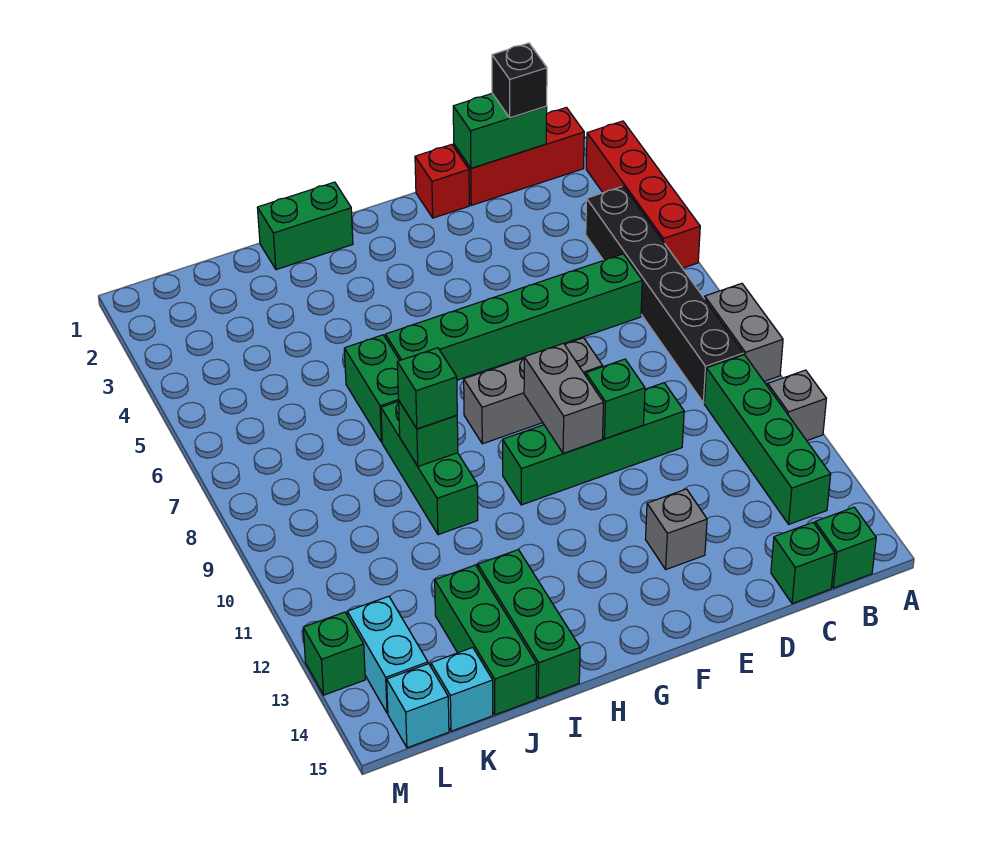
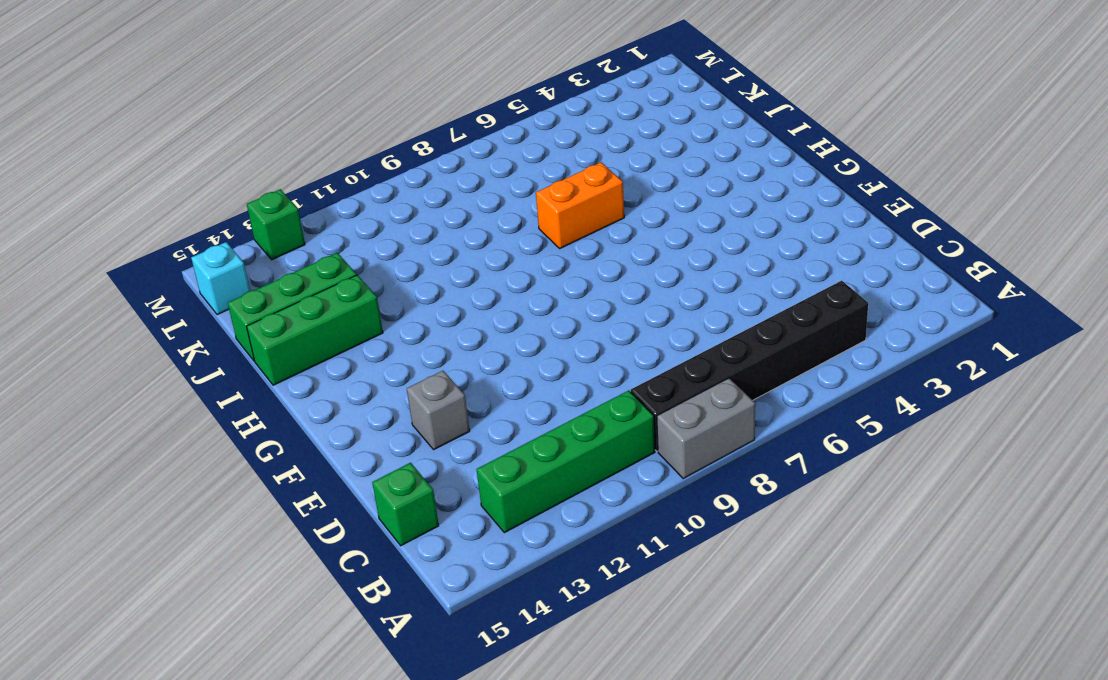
orange 1x2 brick [536,162,624,248] -> green 1x2 brick [344,335,400,442]
none -> red 1x4 brick [586,121,700,268]
none -> grey 1x1 brick [768,370,826,441]
none -> red 1x3 brick [454,107,584,205]

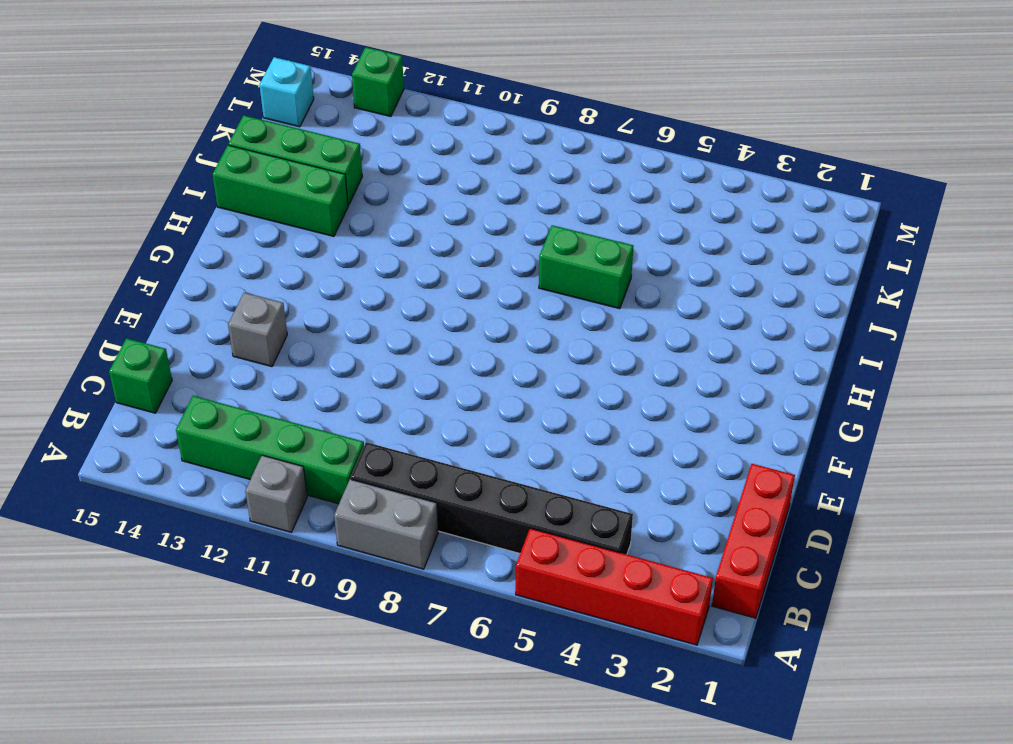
none -> green 1x1 brick [815,507,876,588]
none -> green 1x6 brick [385,254,642,380]
none -> green 1x4 brick [503,383,684,505]

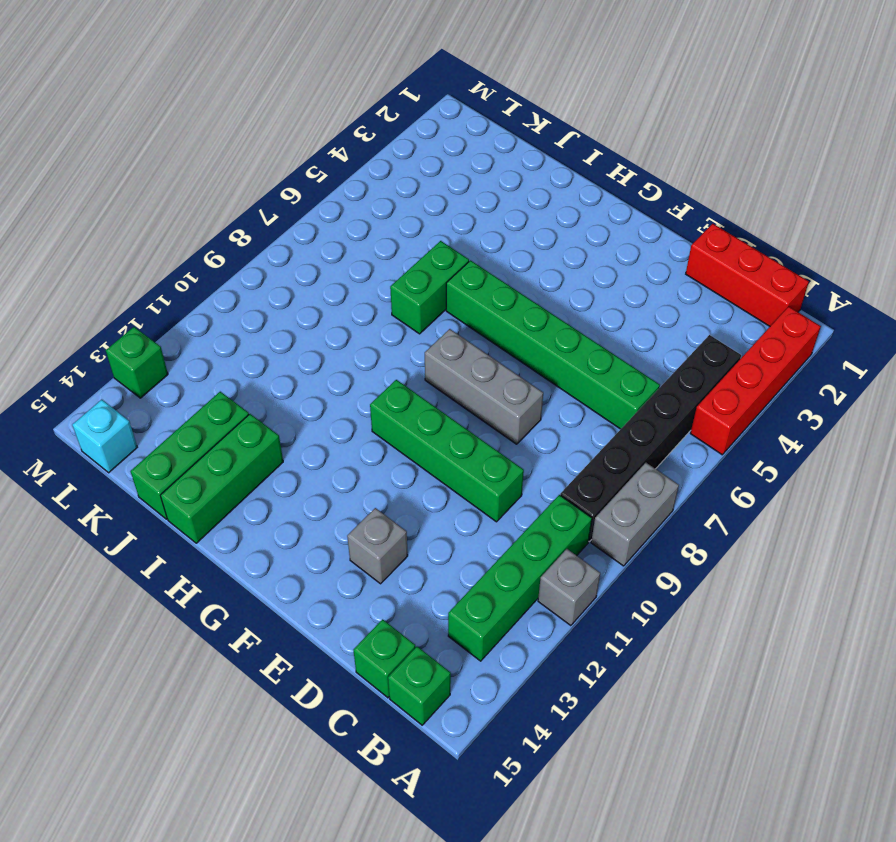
none -> red 1x1 brick [415,144,469,218]
none -> green 1x2 brick [257,182,353,270]
none -> green 1x3 brick [381,401,478,535]

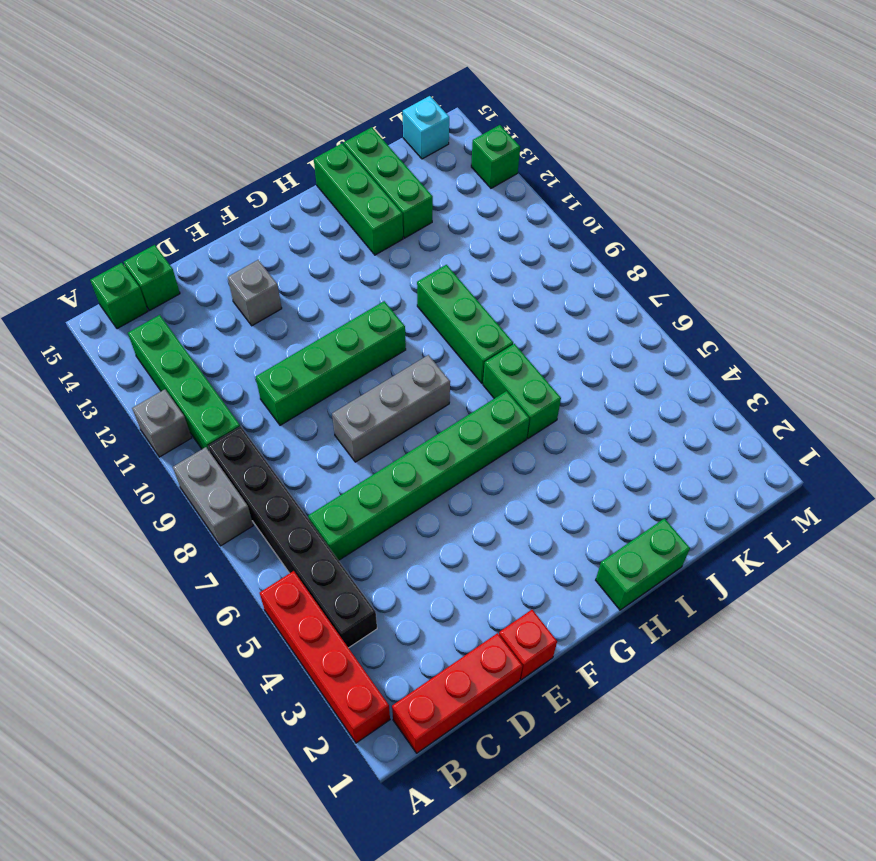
none -> cyan 1x1 brick [431,648,493,731]
none -> cyan 1x2 brick [347,596,428,713]
none -> green 1x2 brick [453,94,547,168]

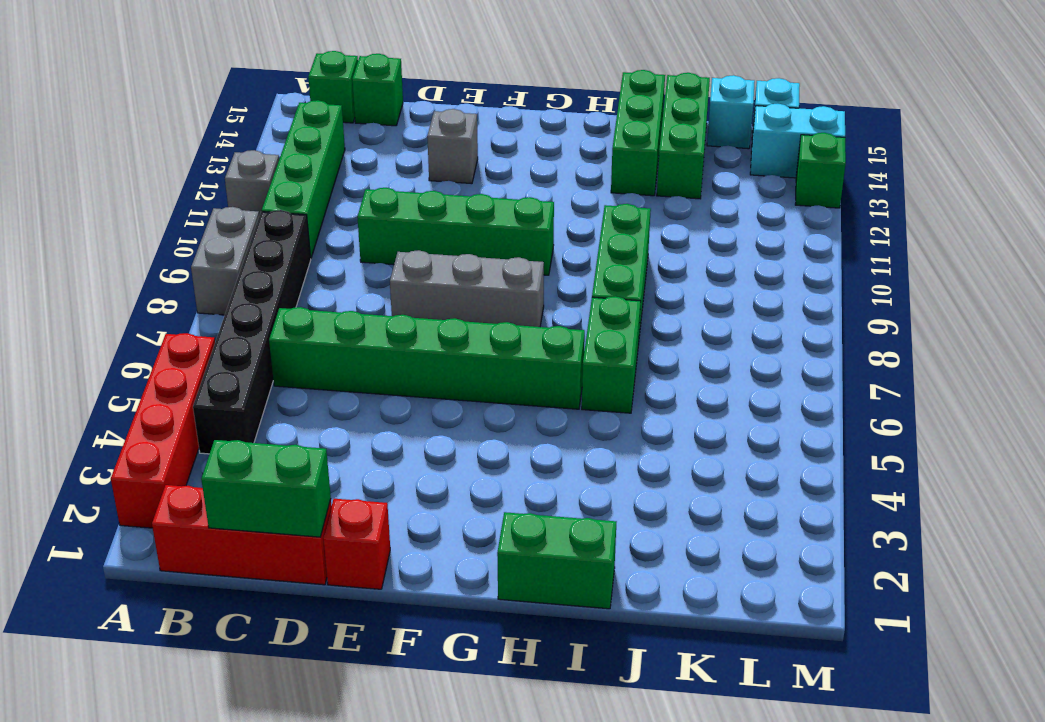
cyan 1x2 brick [750,104,845,178] -> cyan 1x2 brick turned to [347,596,428,713]
none -> green 1x1 brick [586,359,645,439]
none -> grey 1x2 brick [524,343,604,454]
none -> green 1x1 brick [399,401,458,466]

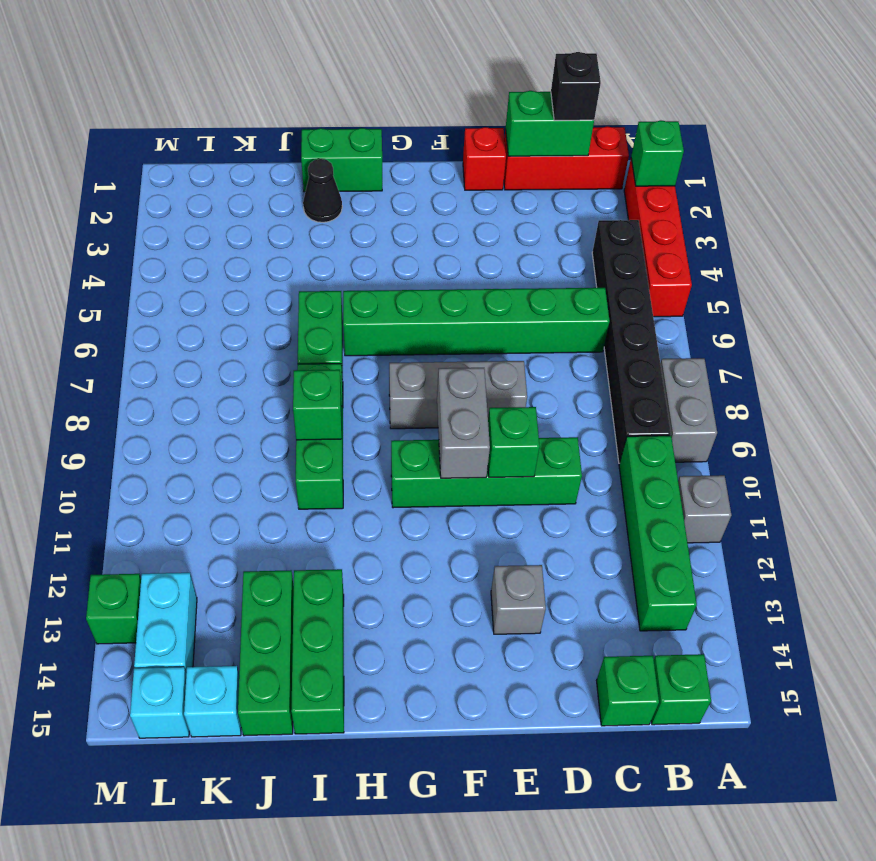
green 1x1 brick [631,121,684,186] -> green 1x1 brick moved to [397,348,457,429]
black 1x1 cone [303,159,342,222] -> none

